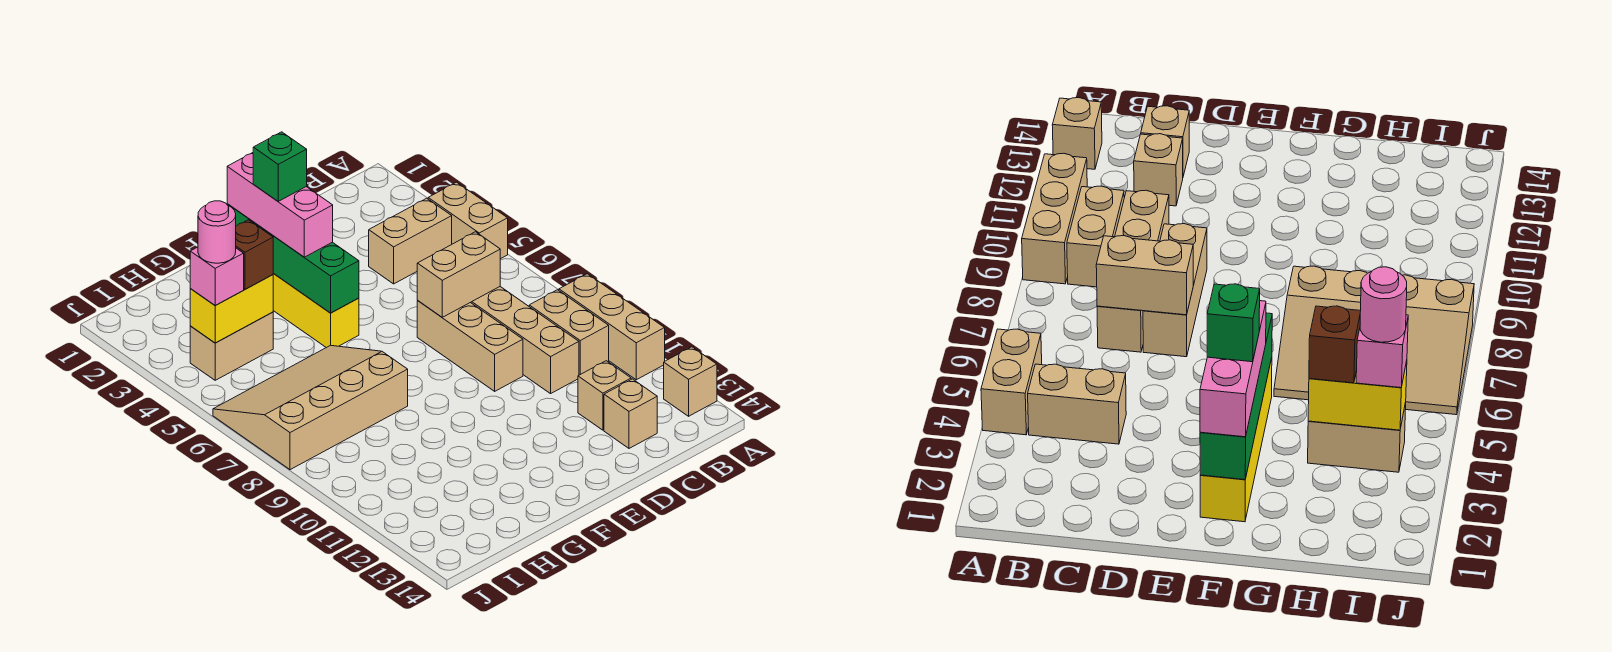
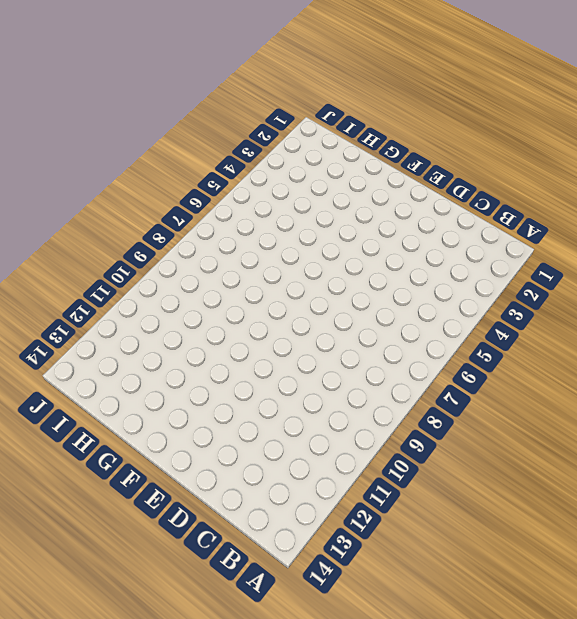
none -> tan 1x2 brick [428,182,508,259]
none -> tan 1x3 brick [559,274,665,380]
none -> tan 1x1 brick [664,347,717,416]

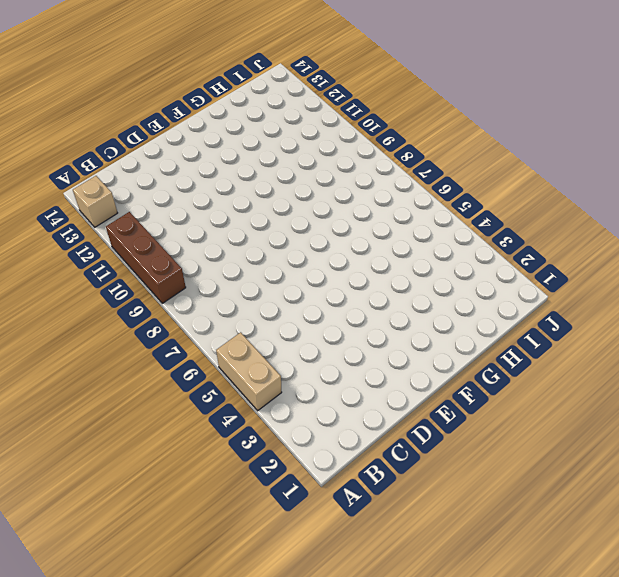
brown 1x3 brick [106,212,186,303] -> tan 1x3 brick [559,274,665,380]
none -> tan 1x2 brick [369,198,452,284]
none -> tan 1x2 brick [529,290,609,375]
none -> tan 1x4 brick [471,287,579,394]

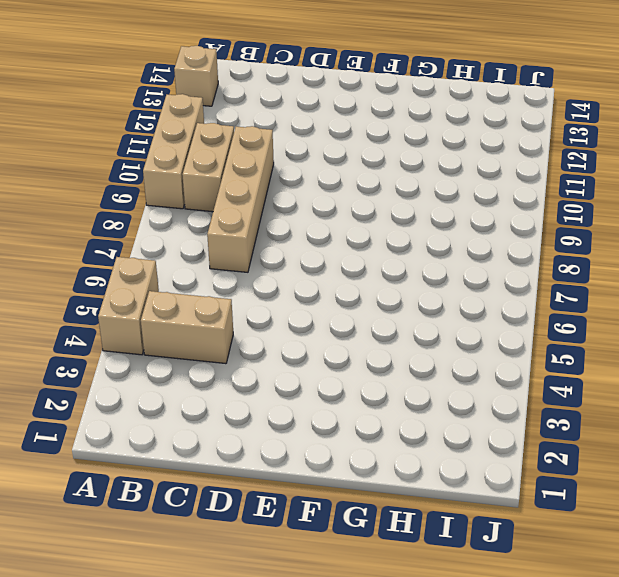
none -> tan 1x1 brick [578,361,631,430]
none -> tan 1x1 brick [604,379,657,448]
none -> tan 1x3 brick [417,301,523,391]

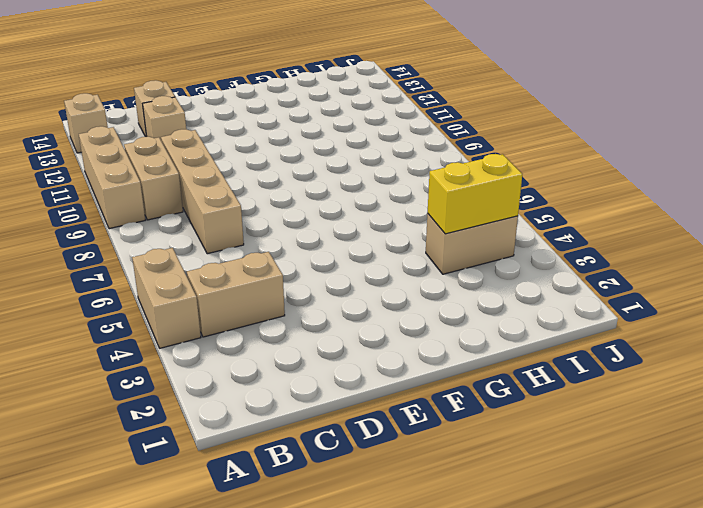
none -> tan 1x3 brick [417,301,523,391]
none -> yellow 1x4 brick [273,274,359,348]
none -> tan 3x4 slope [213,345,408,470]

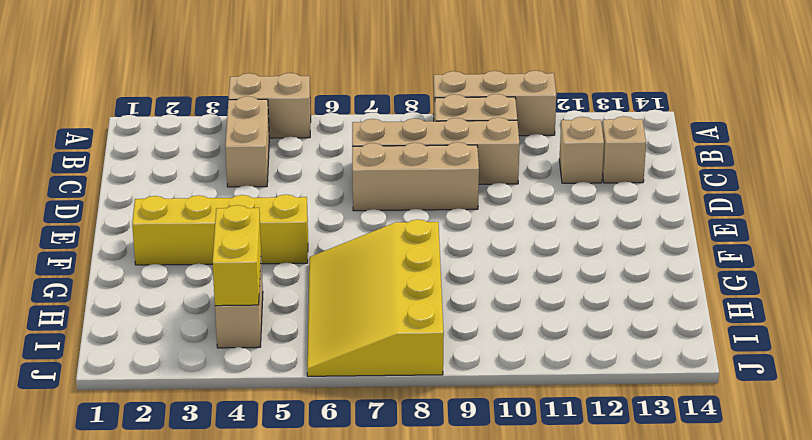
yellow 3x4 slope [307,219,444,376] -> tan 3x4 slope [213,345,408,470]
none -> tan 1x1 brick [664,347,717,416]
none -> tan 1x2 brick [417,232,500,317]
none -> green 1x4 brick [227,204,359,313]

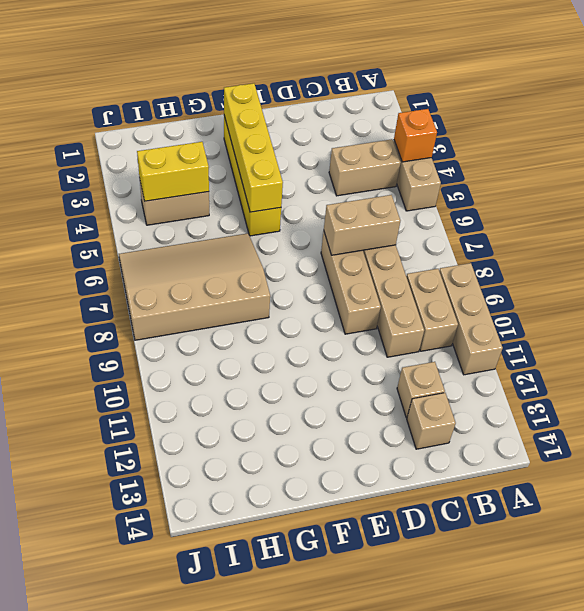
orange 1x1 brick [394,109,437,162] -> none
yellow 1x4 brick [224,83,283,212] -> green 1x4 brick [227,204,359,313]
none -> tan 1x1 brick [664,347,717,416]
none -> pink 1x3 brick [227,153,333,257]
none -> brown 1x1 brick [236,220,273,289]

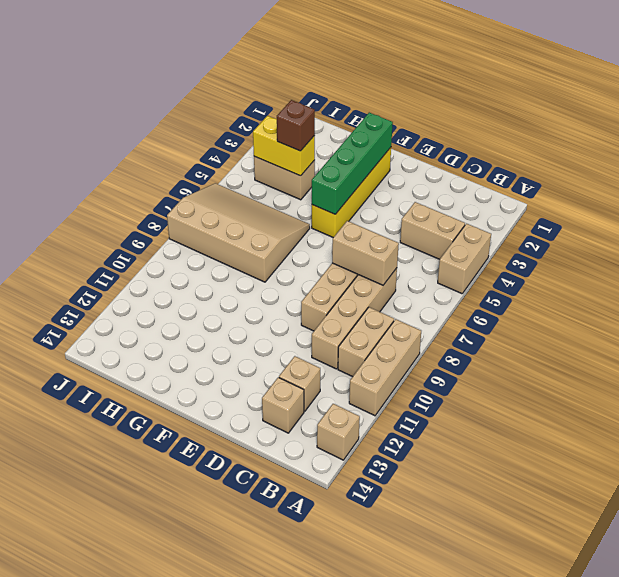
none -> pink 1x3 brick [227,153,333,257]
none -> pink 1x1 brick [190,247,244,305]
none -> green 1x1 brick [253,132,307,201]

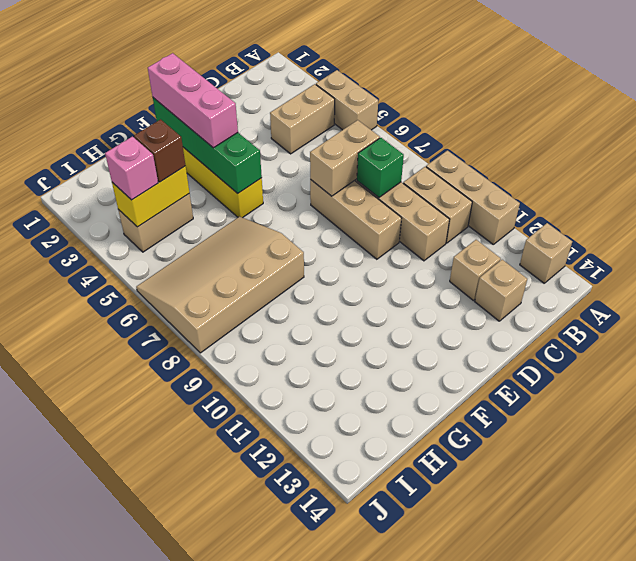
green 1x1 brick [357,138,404,198] -> green 1x1 brick moved to [253,132,307,201]
none -> pink 1x1 round brick [198,201,236,263]

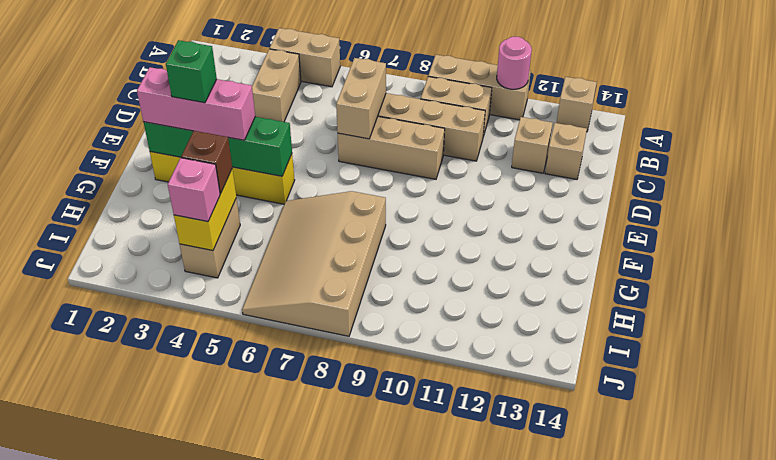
pink 1x1 round brick [497,37,532,89] -> pink 1x1 round brick moved to [198,201,236,263]

